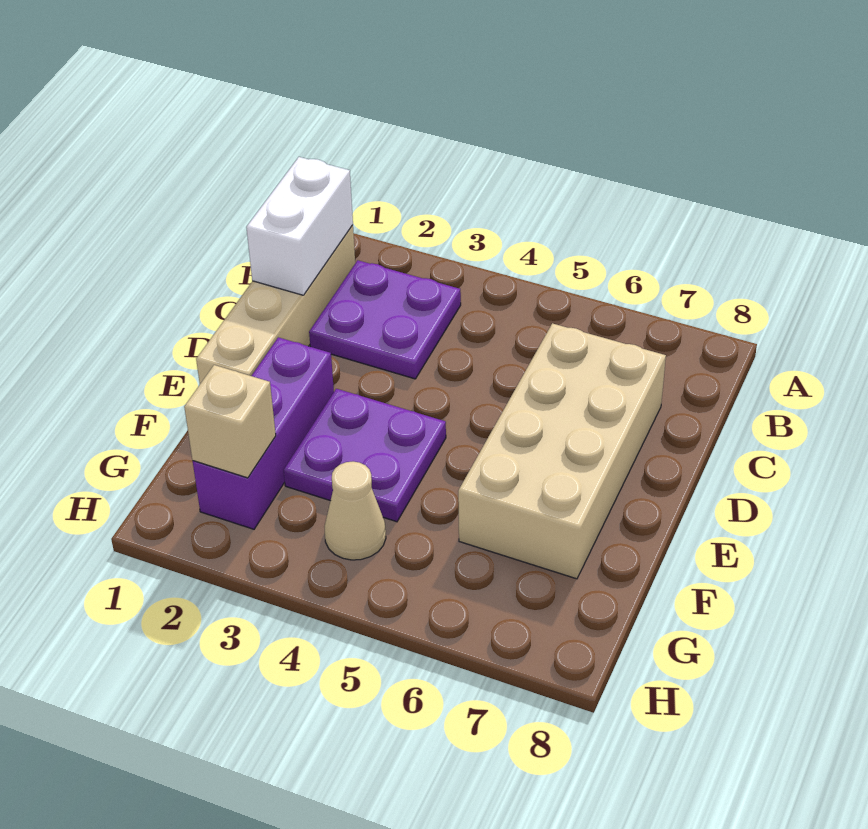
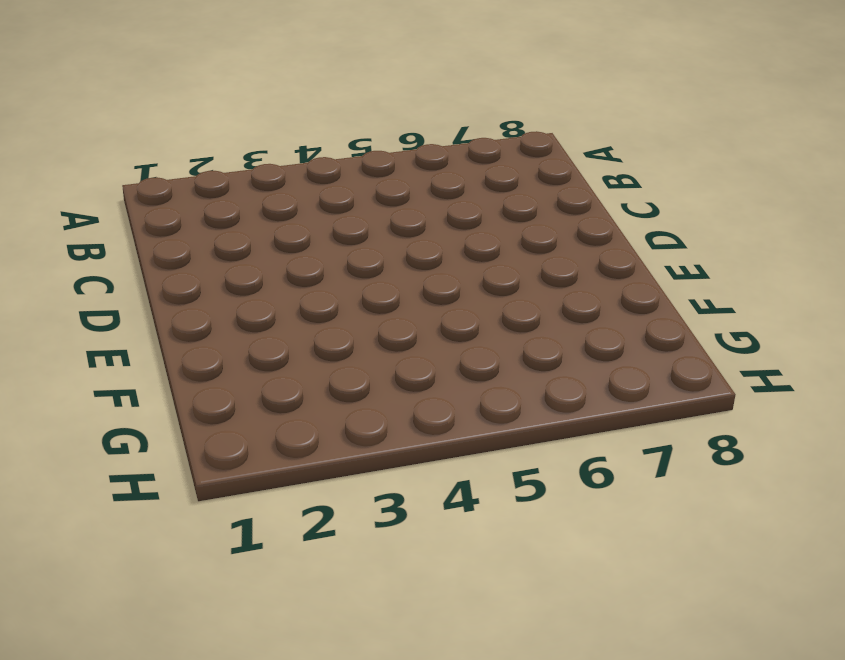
none -> tan 1x4 brick [196,225,355,384]
none -> purple 2x2 plate [309,260,461,379]

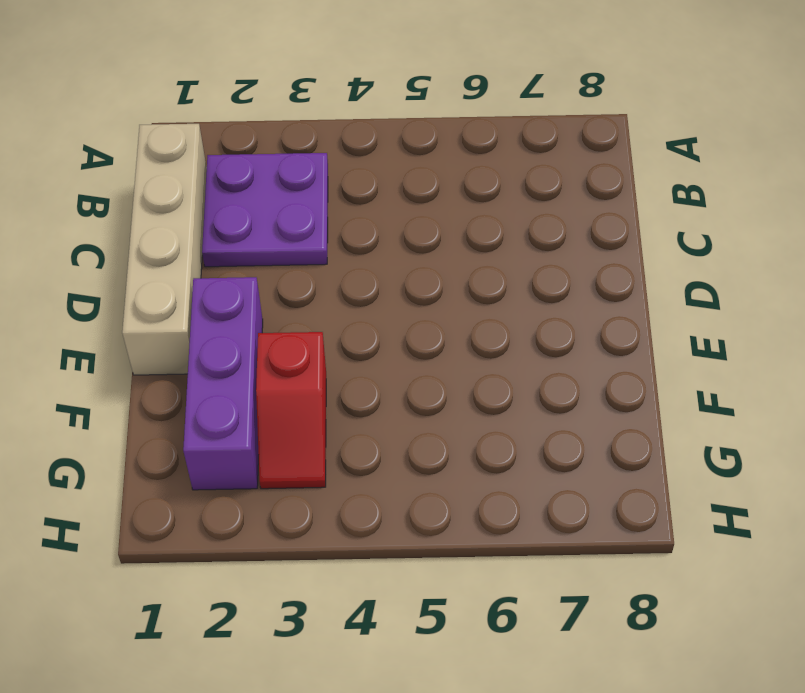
red 1x2 slope [256,332,326,489] -> purple 2x2 plate [284,389,446,522]
none -> tan 2x4 brick [458,323,666,579]
none -> tan 1x1 cone [324,462,386,560]

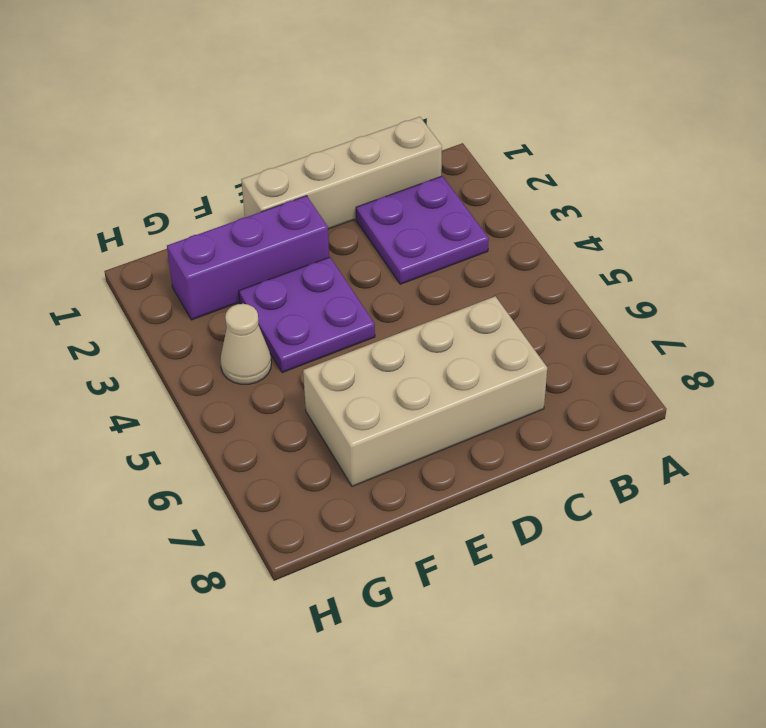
none -> white 1x2 brick [246,157,353,295]
none -> tan 1x1 brick [184,365,276,478]

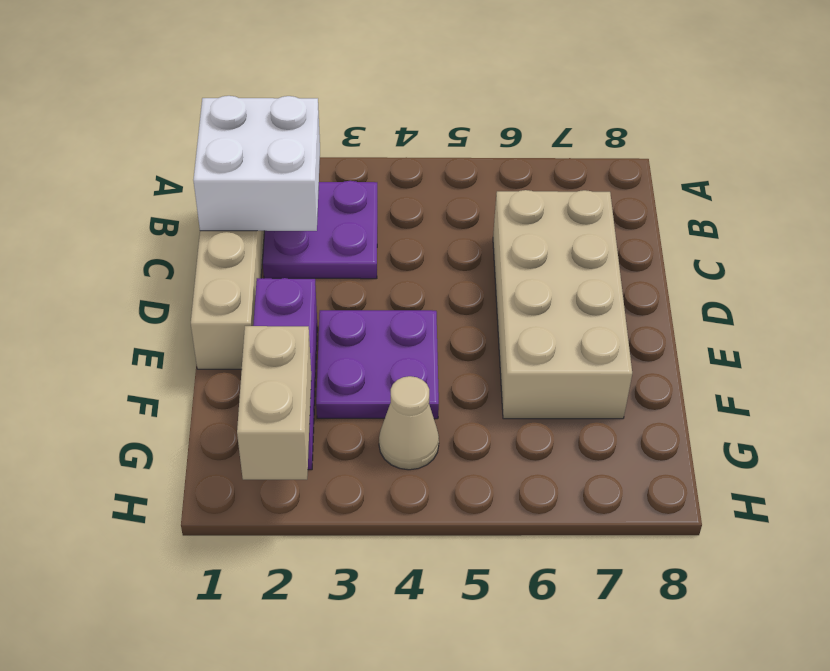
white 2x2 brick [193,96,320,231] -> white 1x2 brick [246,157,353,295]
tan 1x2 brick [237,326,311,480] -> tan 1x1 brick [184,365,276,478]

